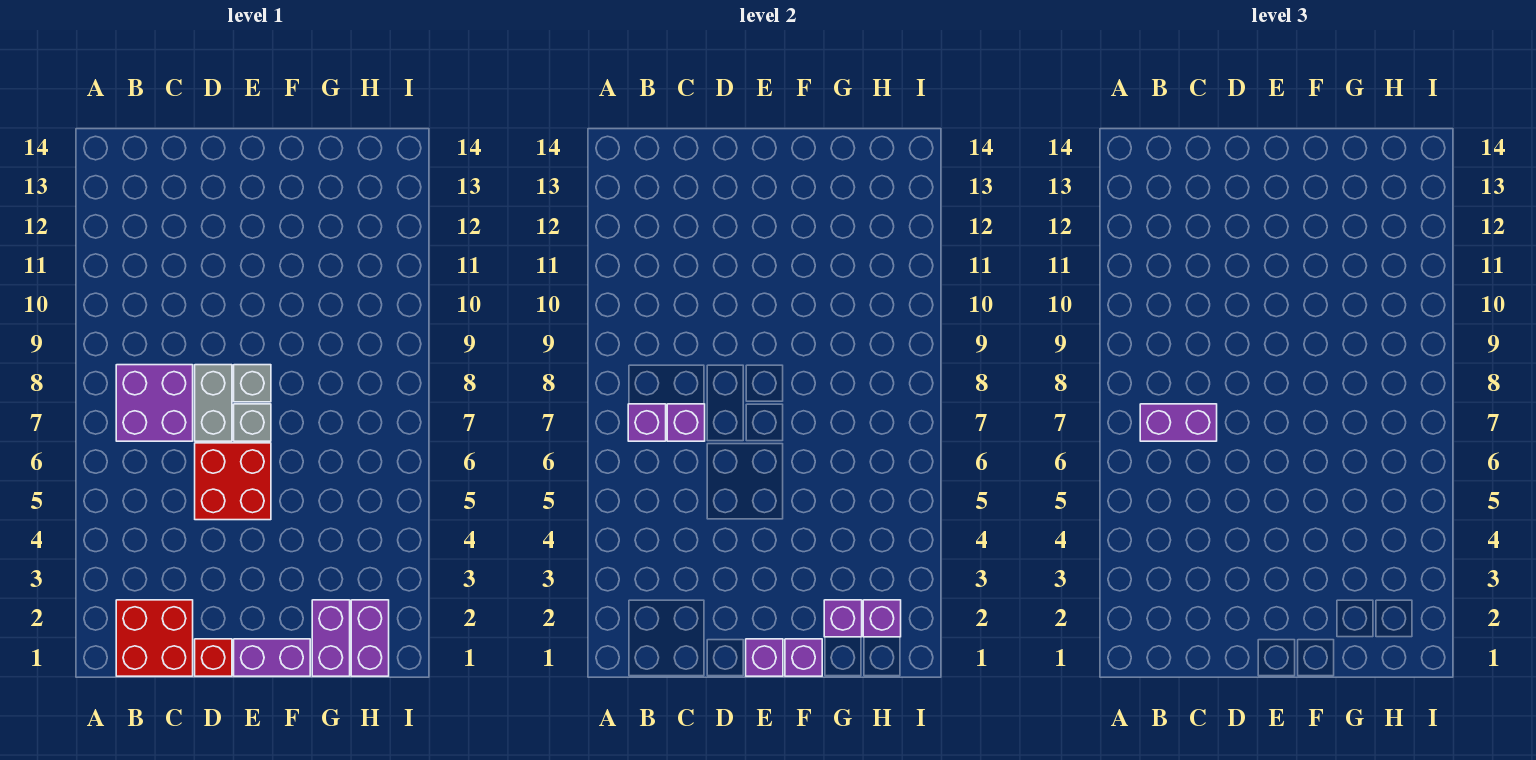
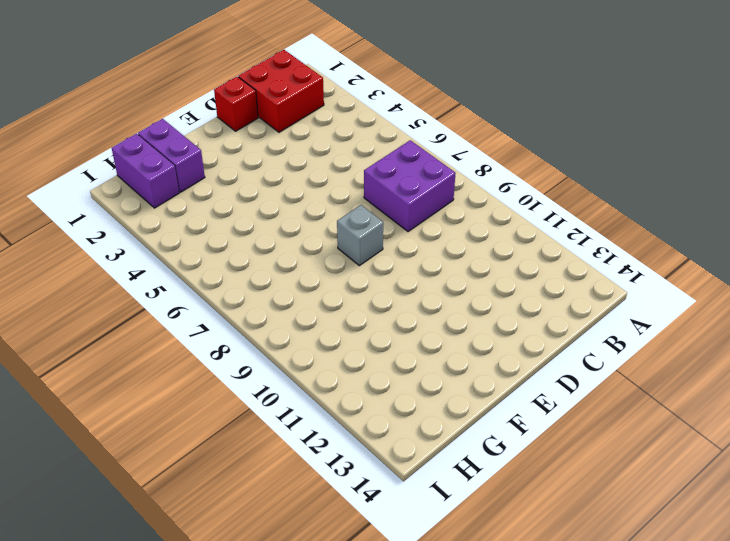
none -> red 2x2 brick [195,443,271,520]
none -> grey 1x2 brick [195,365,232,441]
none -> purple 1x2 brick [234,639,310,676]

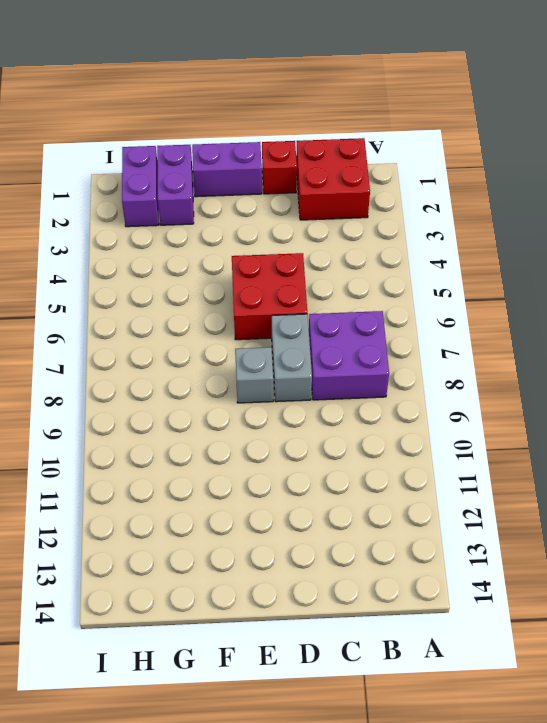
none -> grey 1x1 brick [234,404,271,441]
none -> purple 1x1 brick [628,404,666,441]
none -> purple 1x1 brick [667,404,705,441]

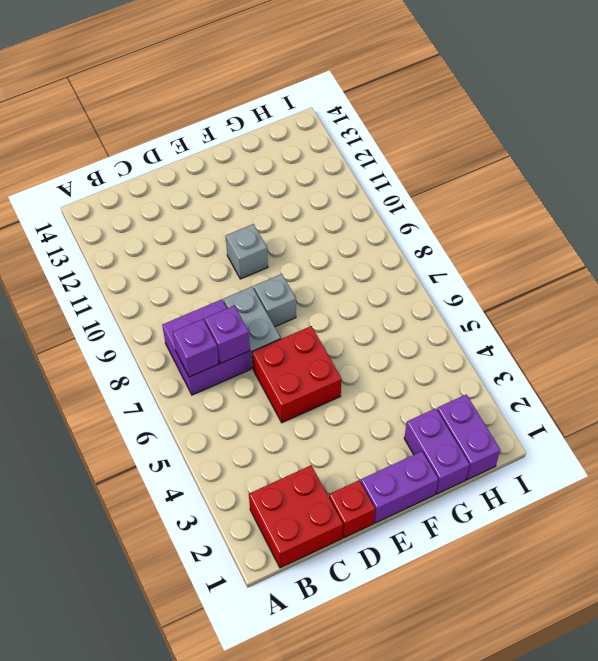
grey 1x1 brick [226,224,268,279] -> grey 1x1 brick moved to [234,404,271,441]
none -> purple 1x1 brick [746,639,783,676]
none -> purple 1x1 brick [785,639,822,676]
none -> purple 1x1 brick [824,600,862,637]

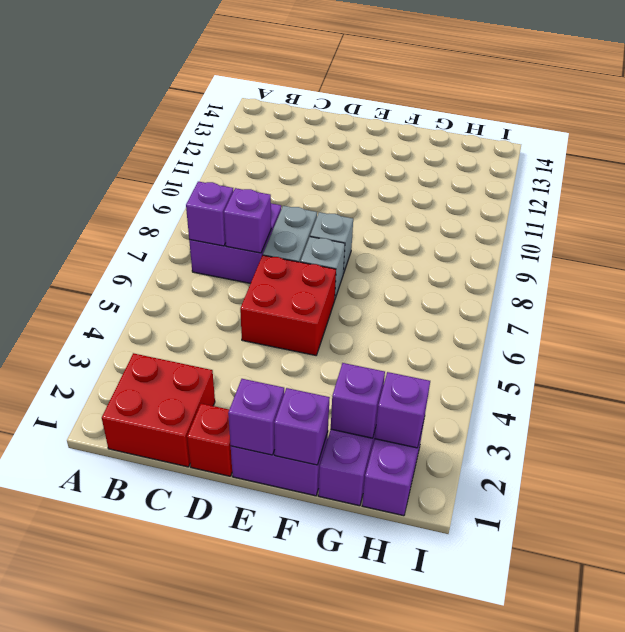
none -> purple 1x2 brick [1140,404,1217,441]

